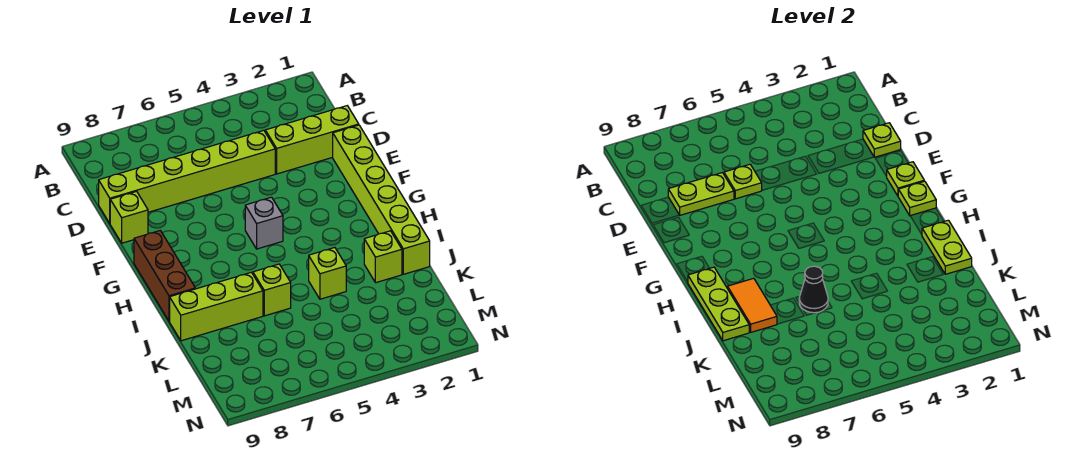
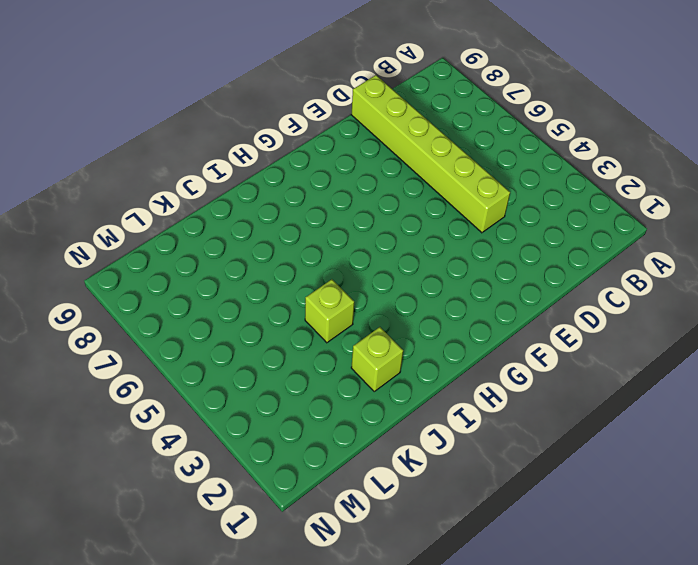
none -> lime 1x3 brick [265,106,359,174]
none -> lime 1x6 brick [333,125,430,274]
none -> lime 1x1 brick [110,191,148,243]

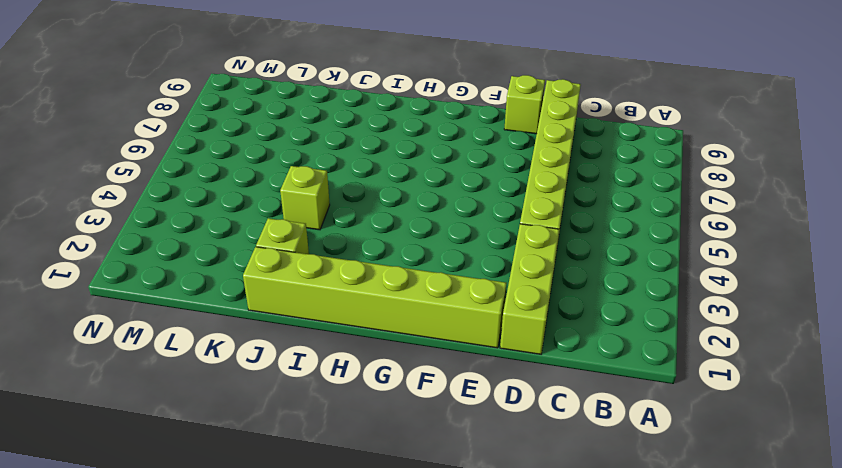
none -> grey 1x1 brick [245,197,283,249]
none -> brown 1x3 brick [134,231,195,321]
none -> lime 1x1 brick [253,264,291,316]

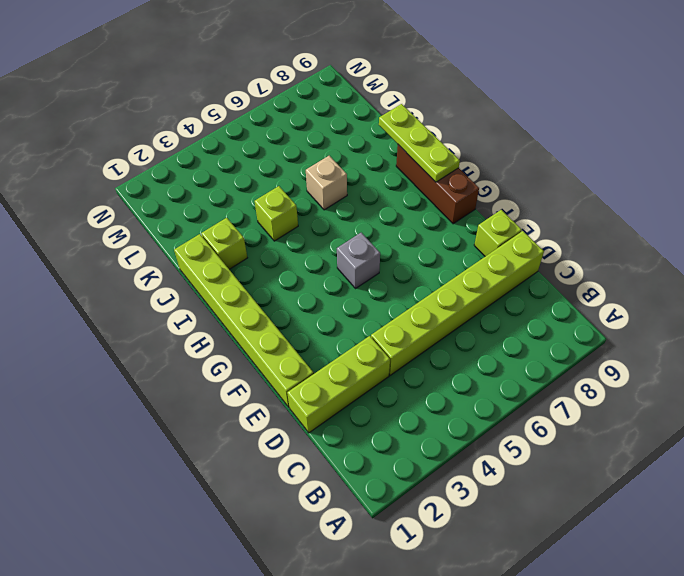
tan 1x1 brick [306,156,347,210] -> lime 1x1 brick [253,264,291,316]
none -> lime 1x3 brick [170,272,263,341]
none -> lime 1x1 plate [863,123,901,157]
none -> lime 1x1 plate [724,164,762,199]

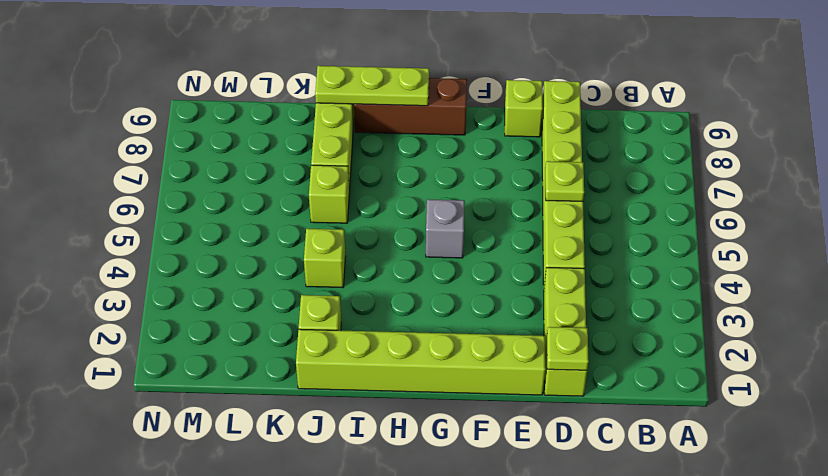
none -> lime 1x2 plate [668,173,734,215]
none -> lime 1x1 plate [886,162,924,196]
none -> lime 1x1 plate [898,181,936,216]

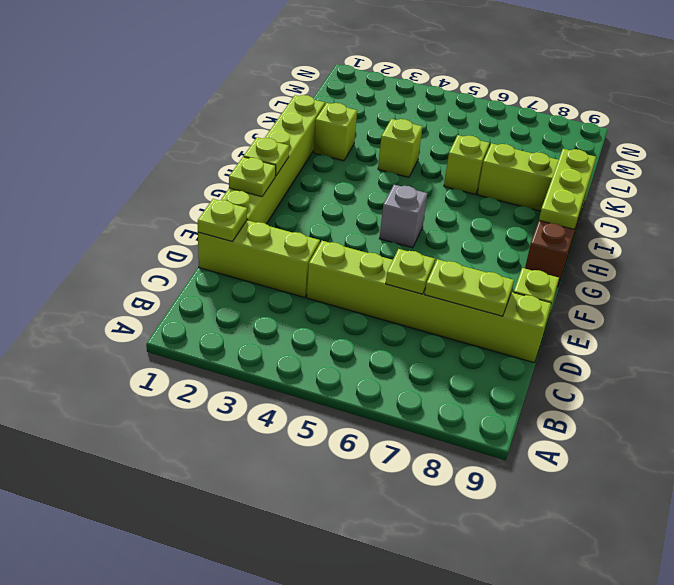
none -> lime 1x2 plate [922,220,972,274]
none -> orange 1x2 tile [727,278,777,332]
none -> black 1x1 cone [799,266,828,313]

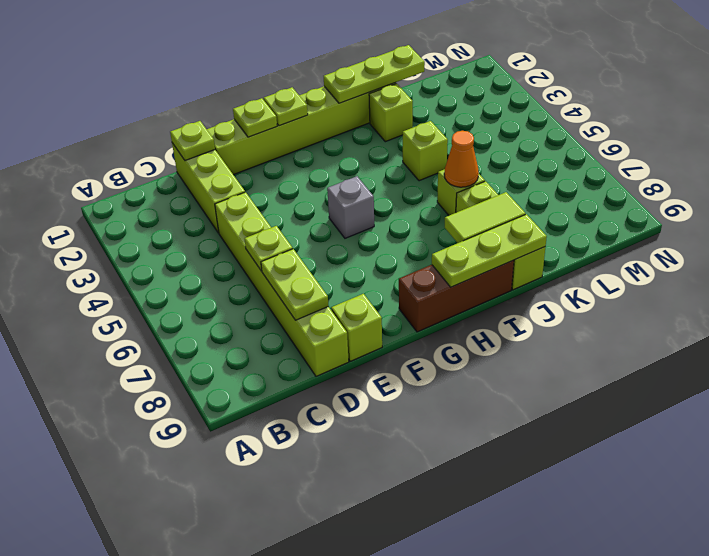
lime 1x3 plate [324,45,425,103] -> lime 1x2 plate [922,220,972,274]
lime 1x2 tile [445,192,526,243] -> orange 1x2 tile [727,278,777,332]
orange 1x1 cone [444,131,479,187] -> black 1x1 cone [799,266,828,313]

